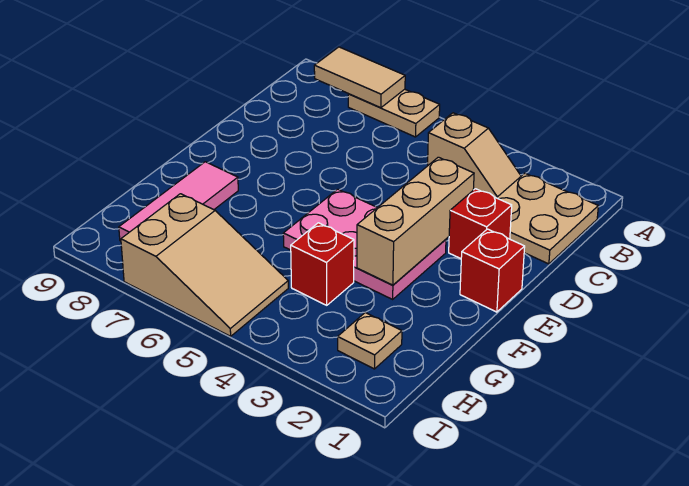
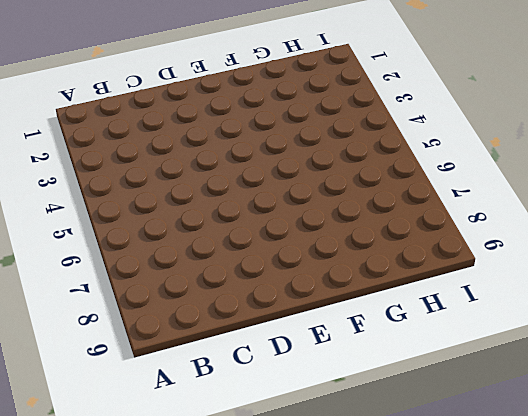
none -> tan 1x2 plate [348,89,440,137]
none -> tan 2x2 plate [497,173,598,264]
none -> tan 1x2 slope [428,113,521,198]

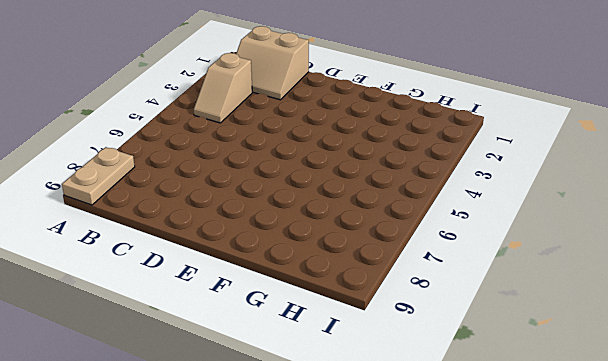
tan 1x2 plate [62,147,135,205] -> tan 1x2 plate moved to [348,89,440,137]
tan 2x2 slope [236,26,309,100] -> tan 2x2 plate [497,173,598,264]
tan 1x2 slope [194,53,252,123] -> tan 1x2 slope turned to [428,113,521,198]
none -> red 1x1 brick [449,189,512,259]
none -> red 1x1 brick [460,229,525,312]
none -> pink 2x3 plate [283,189,446,299]

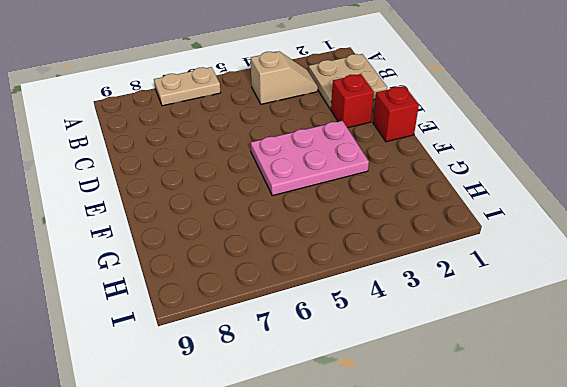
none -> pink 1x3 tile [119,162,238,241]
none -> red 1x1 brick [291,223,354,305]
none -> tan 1x1 plate [338,312,402,369]

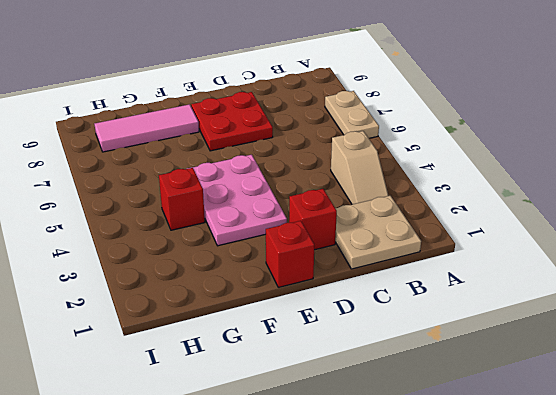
red 2x2 plate [191,92,273,151] -> none
none -> tan 1x1 plate [338,312,402,369]
none -> tan 2x3 slope [121,194,288,336]
none -> tan 1x2 tile [314,47,405,108]

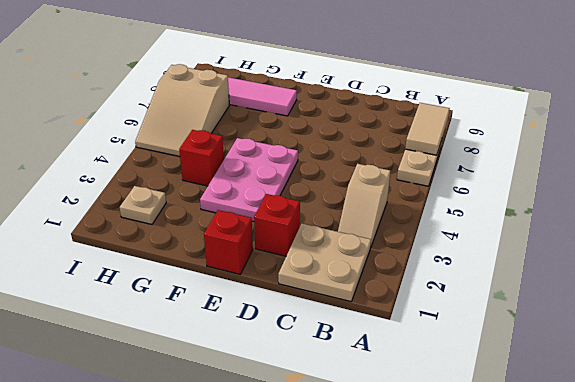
none -> tan 1x3 brick [357,157,474,285]

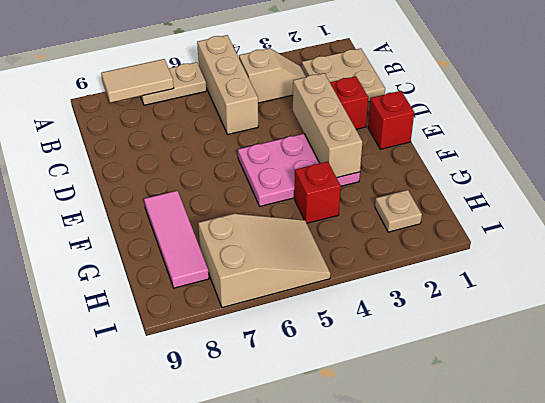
tan 1x3 brick [197,35,258,134] -> none

